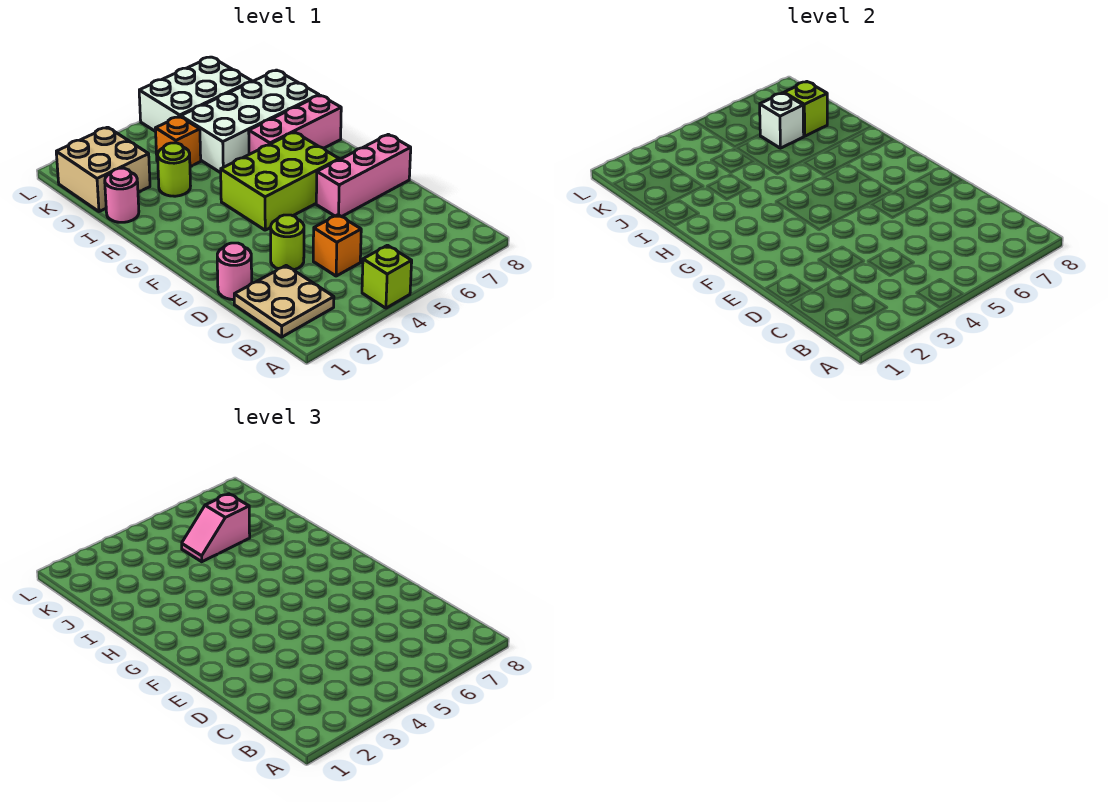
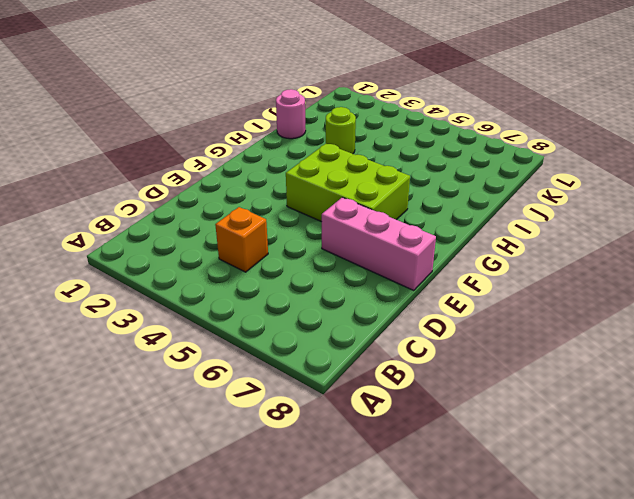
none -> lime 1x1 brick [362,245,412,308]
none -> tan 2x2 plate [234,266,334,337]
none -> pink 1x1 round brick [217,243,252,300]

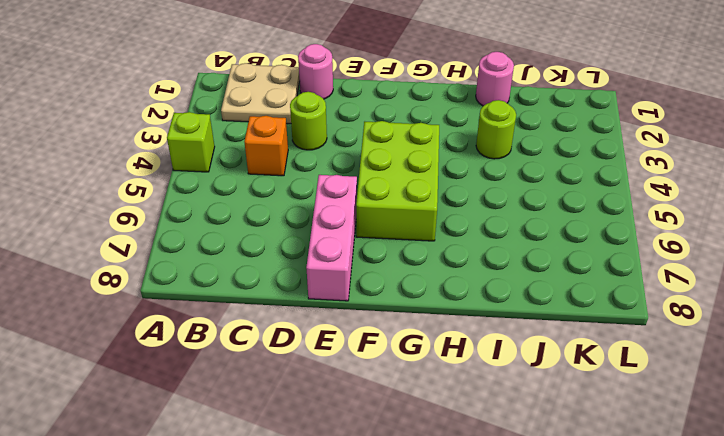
none -> pink 1x3 brick [249,95,341,154]
none -> white 2x4 brick [181,70,319,173]
none -> tan 2x2 brick [56,127,150,212]

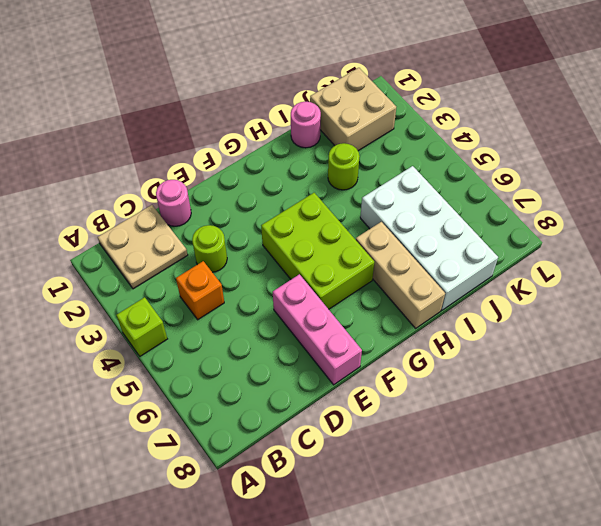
tan 1x3 brick [356,222,445,328] -> pink 1x3 brick [249,95,341,154]
none -> orange 1x1 brick [155,116,201,167]
none -> white 2x3 brick [139,57,252,132]
none -> white 1x1 brick [760,93,804,148]

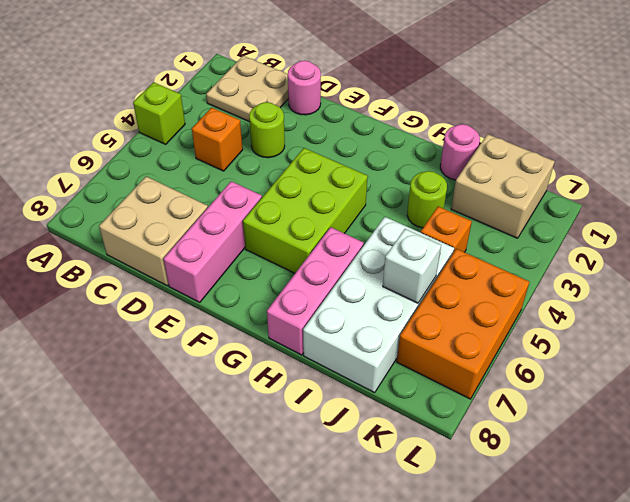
tan 2x2 brick [99,176,208,286] -> none
orange 2x3 brick [397,249,529,399] -> white 2x3 brick [139,57,252,132]
none -> lime 1x1 brick [784,82,827,136]
none -> pink 1x2 slope [182,494,250,562]

